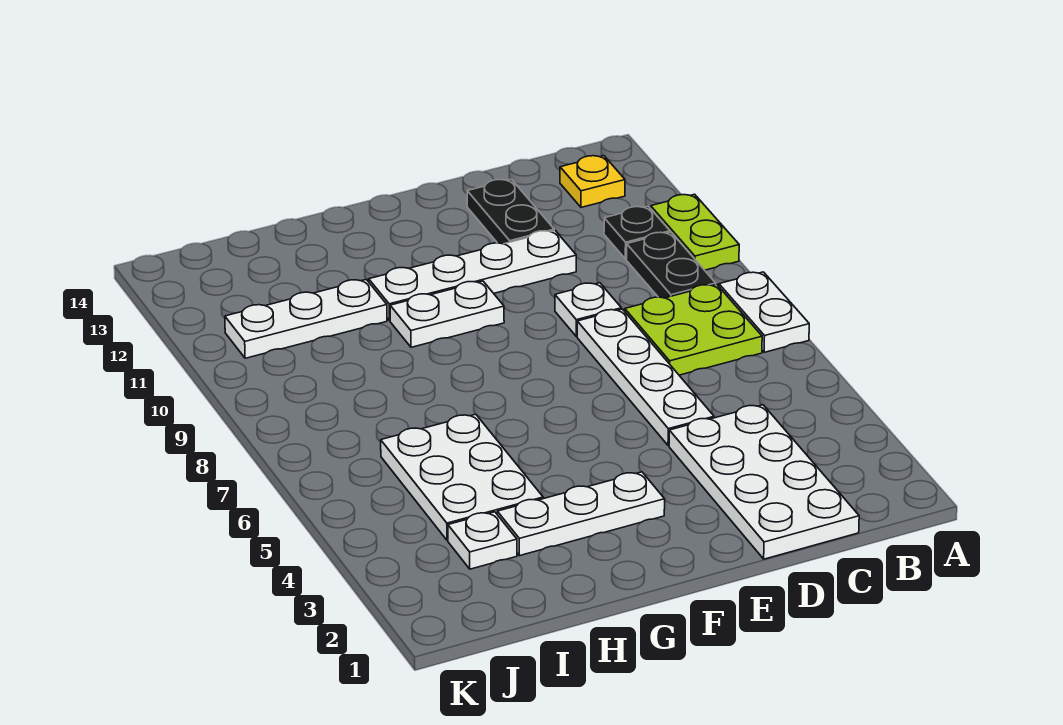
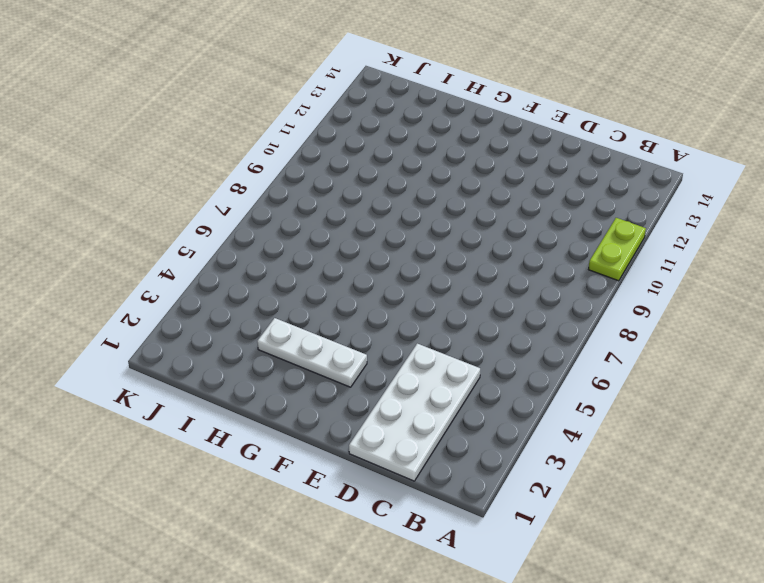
none -> white 1x2 plate [719,272,809,352]
none -> lime 2x2 plate [625,284,762,375]
none -> black 1x2 plate [626,232,716,298]

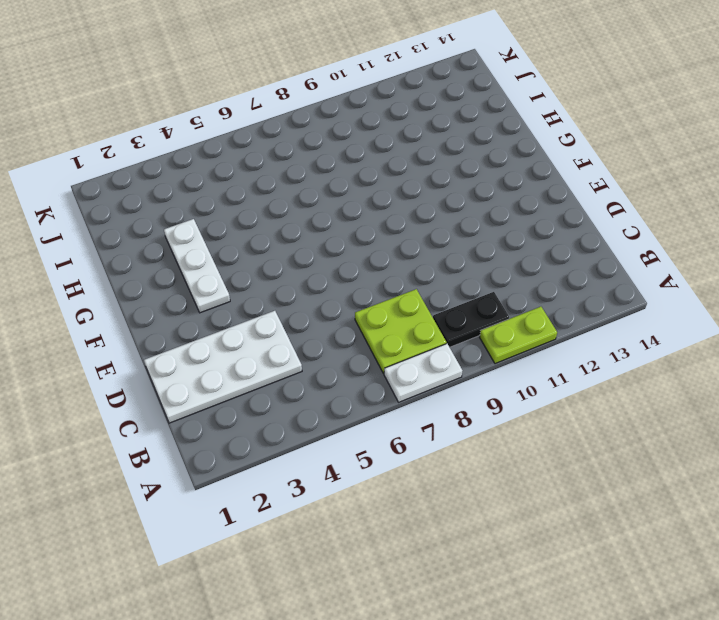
none -> black 1x1 plate [604,206,670,259]
none -> yellow 1x1 plate [560,156,625,207]
none -> white 1x4 plate [577,309,714,446]

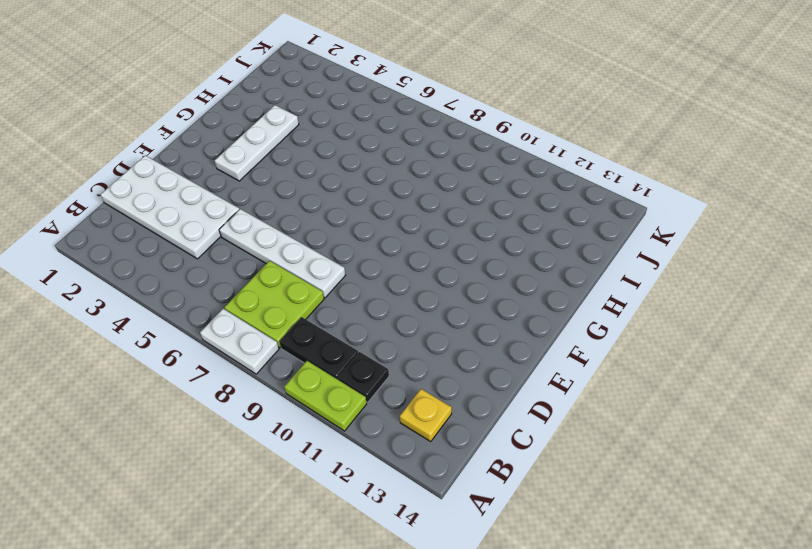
none -> white 1x1 plate [555,283,621,336]
none -> white 1x4 plate [369,231,576,321]
none -> black 1x2 plate [467,179,554,244]

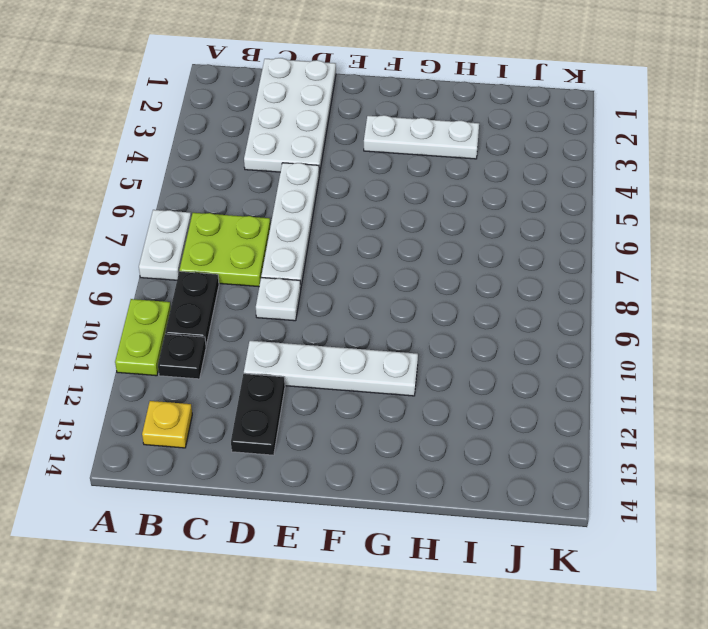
none -> white 1x2 plate [390,281,504,347]
none -> white 2x3 plate [381,414,543,540]
none -> white 1x3 plate [225,280,387,358]

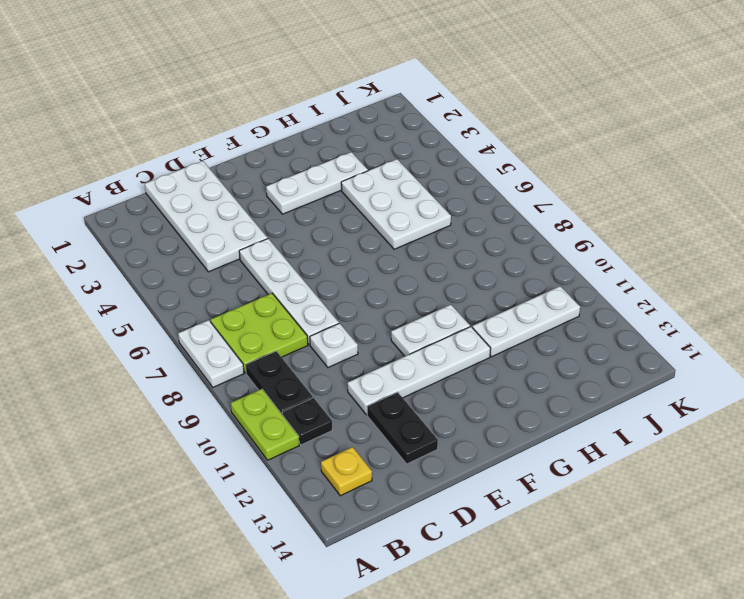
none -> white 1x1 plate [448,512,517,569]

